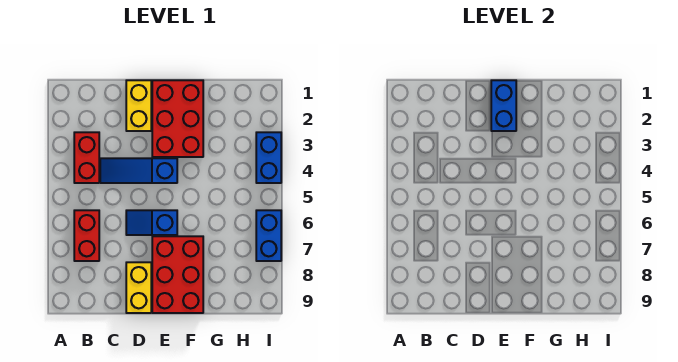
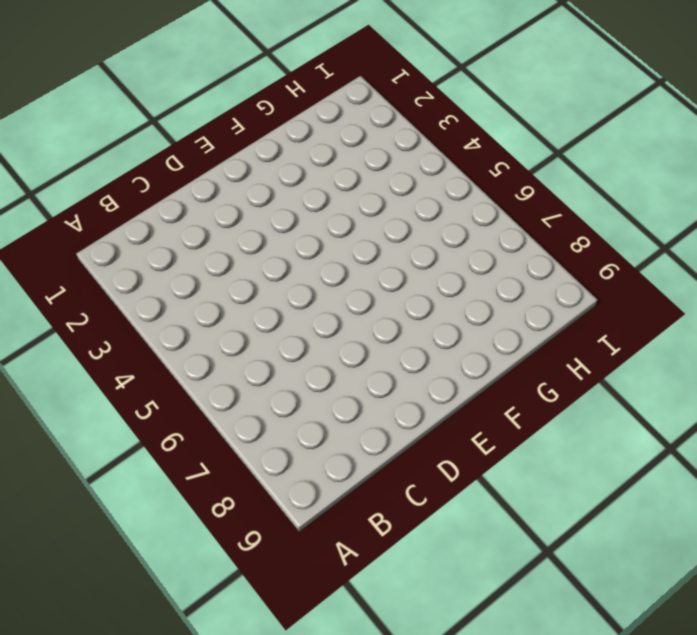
none -> red 1x2 brick [74,132,99,183]
none -> red 1x2 brick [74,210,99,261]

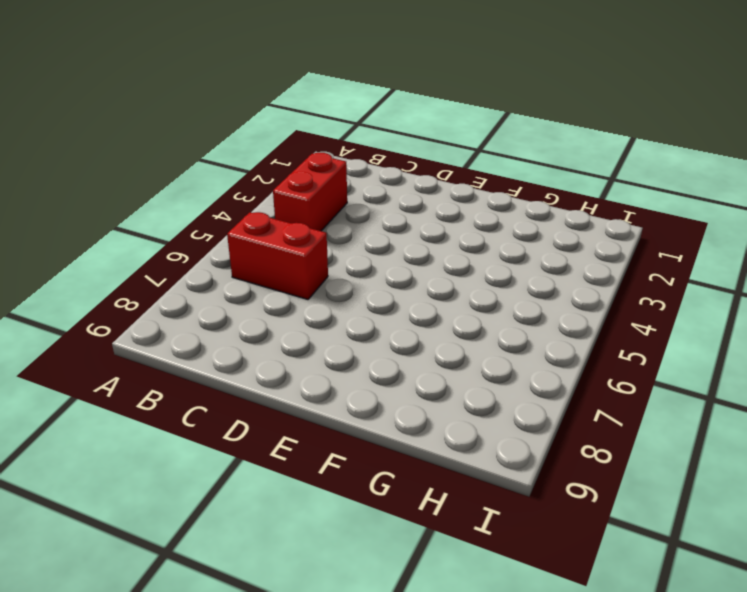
red 1x2 brick [227,212,328,299] -> red 1x2 brick turned to [74,210,99,261]
none -> blue 1x3 slope [100,158,177,183]
none -> yellow 1x2 brick [126,80,151,131]

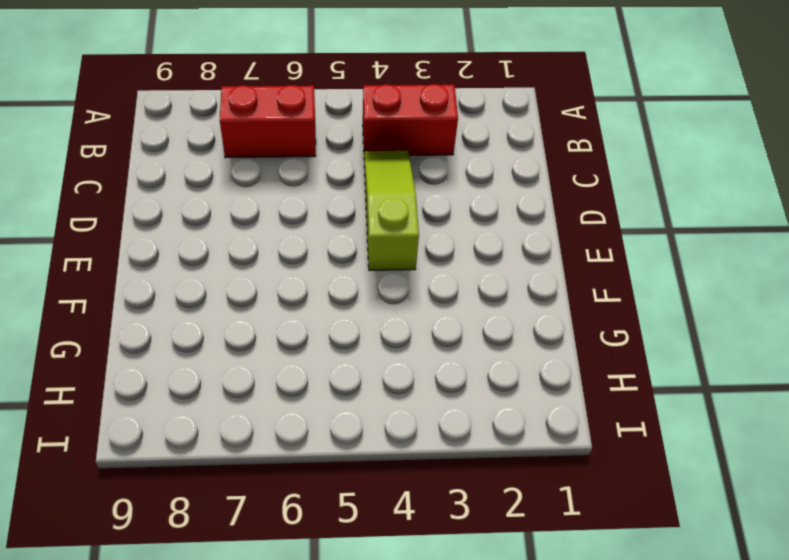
lime 1x3 slope [364,151,419,270] -> blue 1x3 slope [100,158,177,183]
none -> yellow 1x2 brick [126,80,151,131]
none -> blue 1x2 slope [126,210,177,235]

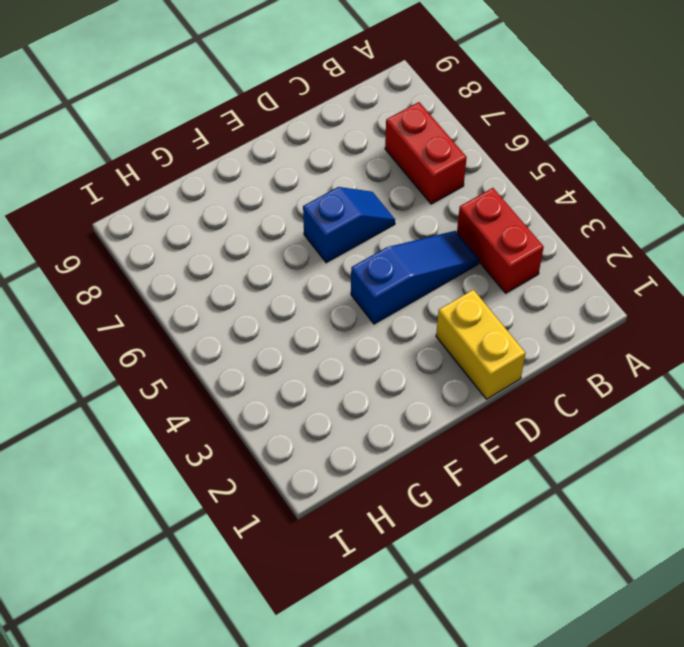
none -> yellow 1x2 brick [126,262,151,313]
none -> red 2x3 brick [152,80,203,157]

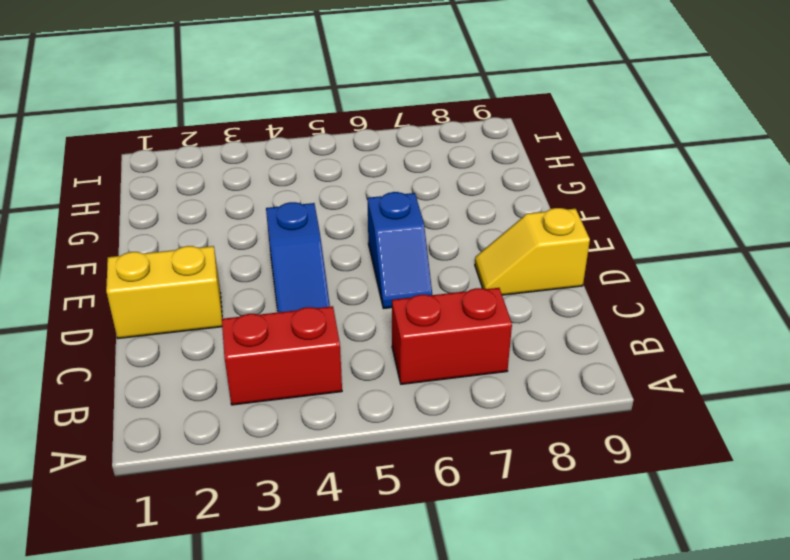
yellow 1x2 slope [475,208,590,295] -> yellow 1x2 brick [126,262,151,313]
none -> red 2x3 brick [152,80,203,157]
none -> red 2x3 brick [152,236,203,313]

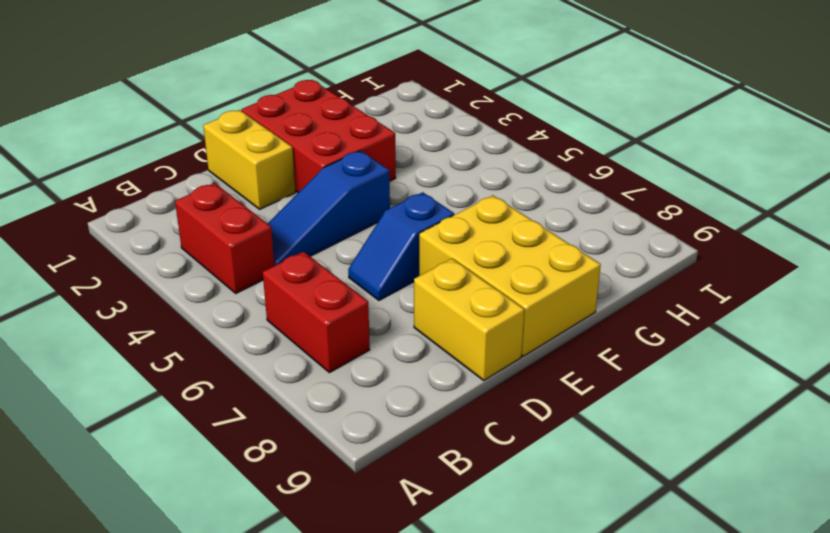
yellow 2x3 brick [419,195,601,356] -> red 2x3 brick [152,236,203,313]
none -> blue 1x2 brick [256,132,281,183]
none -> blue 1x2 brick [256,210,281,261]

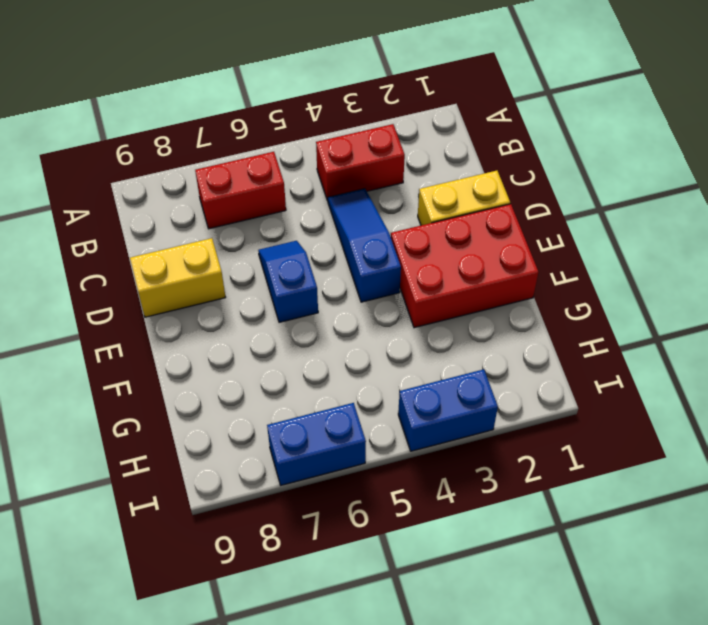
none -> red 2x3 brick [152,236,203,313]
none -> blue 1x2 brick [491,80,516,131]

